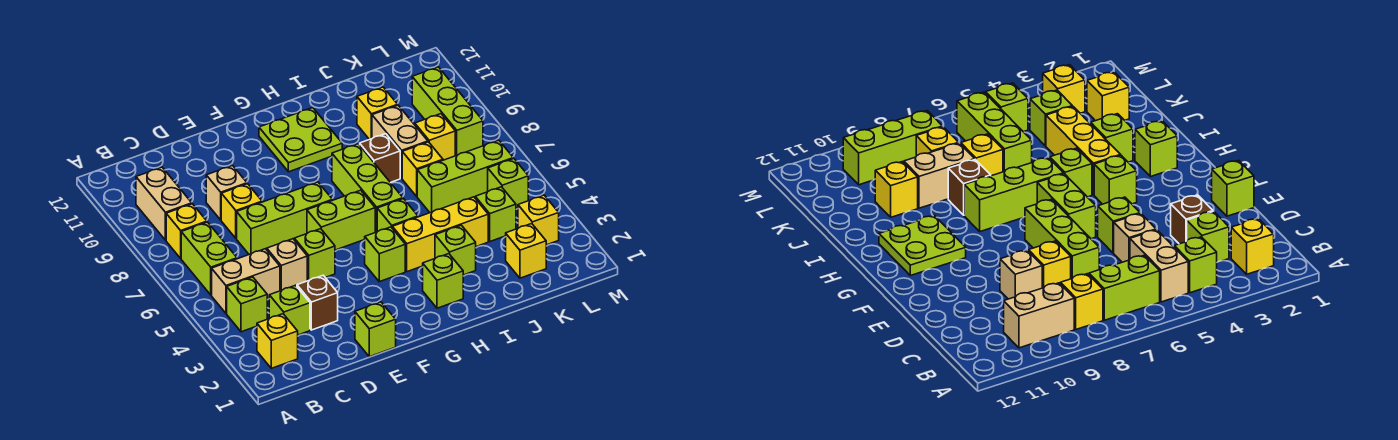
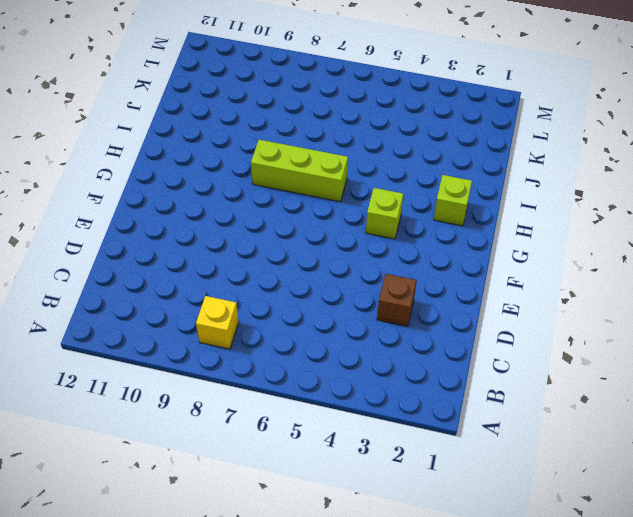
none -> yellow 1x1 brick [257,314,298,368]
none -> lime 1x1 brick [227,277,267,332]
none -> tan 1x2 brick [212,249,280,313]
none -> lime 1x2 brick [181,222,237,295]

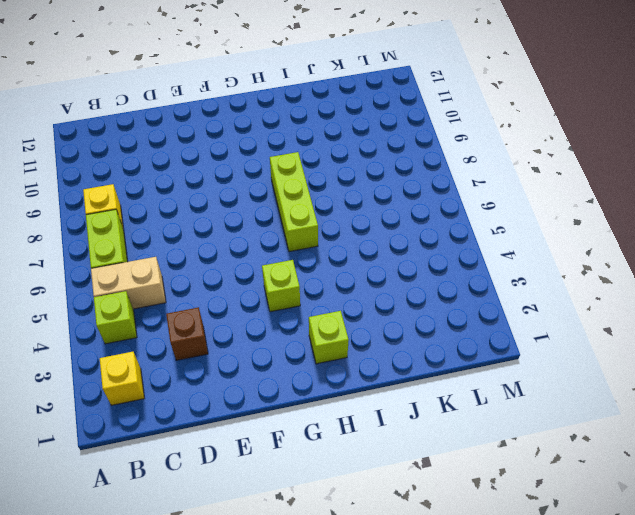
none -> tan 1x2 brick [136,167,192,240]
none -> lime 1x1 brick [269,285,310,335]
none -> tan 1x1 brick [267,239,307,291]
none -> lime 1x3 brick [237,182,332,254]

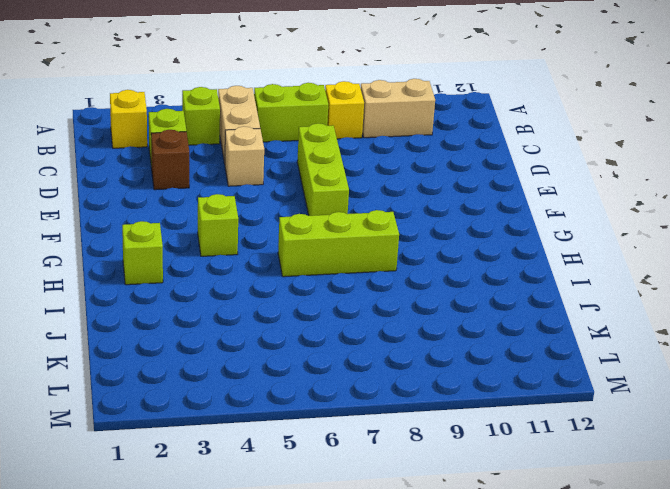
none -> yellow 1x1 brick [221,184,262,238]
none -> tan 1x1 brick [206,166,247,220]
none -> lime 1x1 brick [355,302,396,357]
none -> lime 1x1 brick [294,229,335,281]

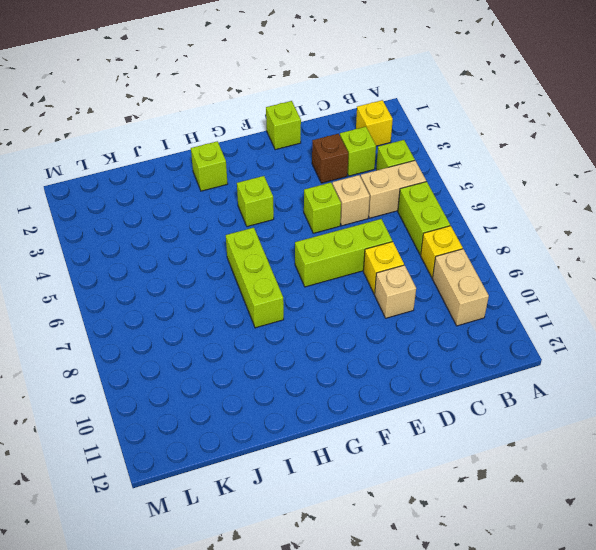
none -> lime 1x2 brick [307,190,375,250]
none -> lime 2x2 plate [259,108,342,172]
none -> yellow 1x3 brick [392,197,488,272]
none -> lime 1x1 brick [377,199,418,232]

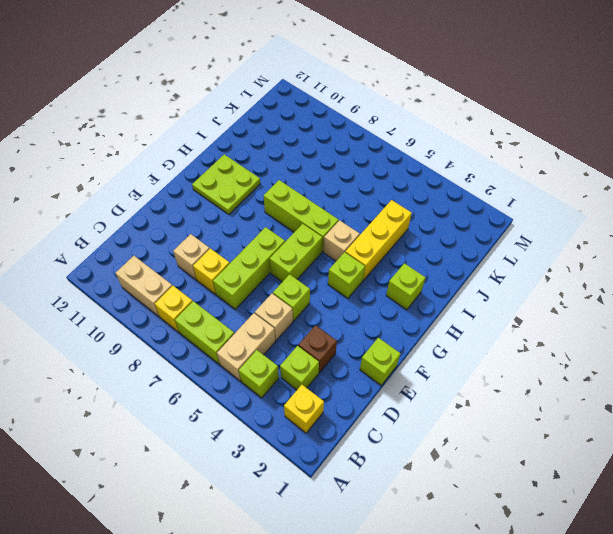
tan 1x1 brick [324,220,360,261] -> lime 1x1 brick [377,199,418,232]
none -> lime 1x1 brick [435,225,476,275]
none -> brown 1x1 brick [360,134,400,183]
none -> lime 1x3 brick [417,140,513,213]
none -> yellow 1x1 brick [402,142,443,196]

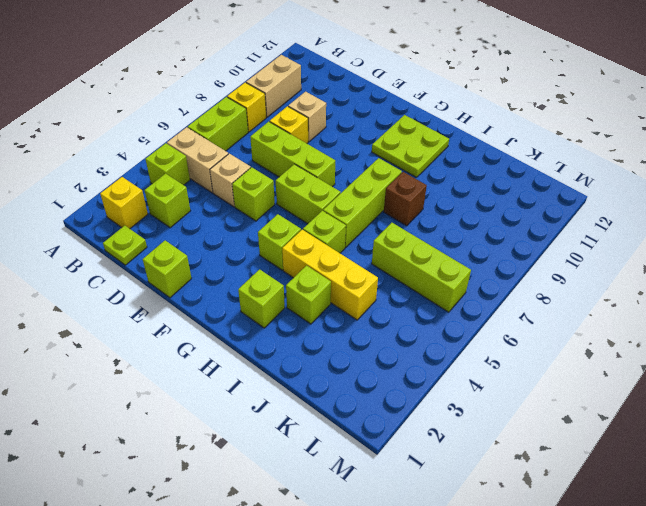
lime 1x1 plate [103,226,147,265] -> none
none -> brown 1x1 brick [297,276,338,330]
none -> yellow 1x1 brick [402,142,443,196]
none -> tan 1x2 brick [372,105,428,178]
none -> yellow 1x1 brick [357,87,398,139]

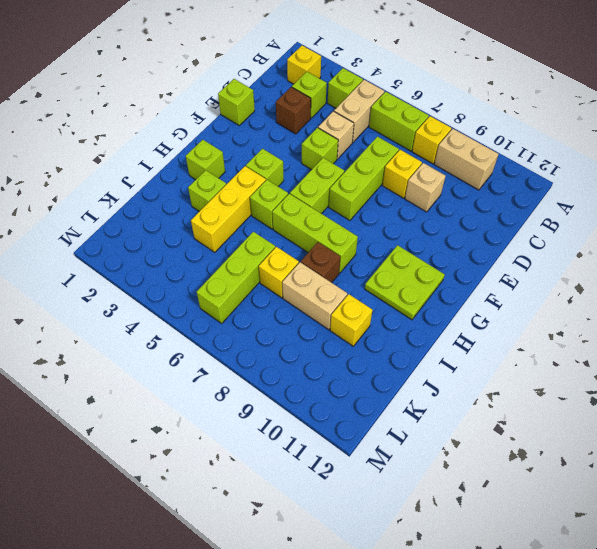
none -> yellow 1x1 brick [506,224,546,278]
none -> lime 1x1 brick [475,187,516,241]
none -> yellow 1x1 brick [415,114,455,160]
none -> yellow 1x1 brick [518,195,559,245]

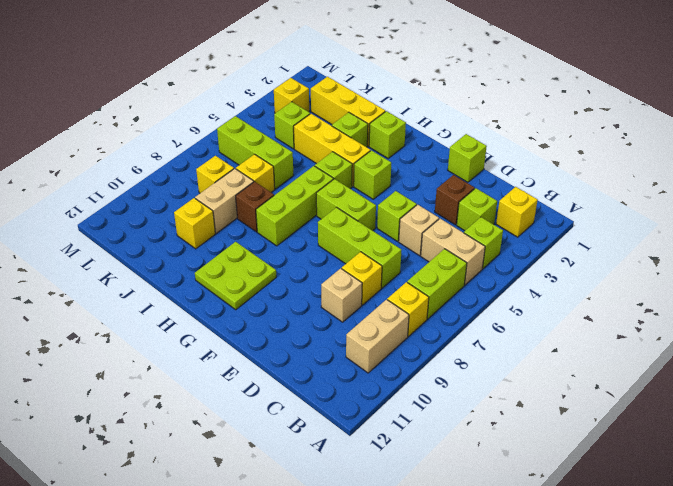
yellow 1x3 brick [311,77,385,146] -> yellow 1x1 brick [506,224,546,278]
none -> lime 1x1 brick [488,159,528,208]
none -> lime 1x3 brick [412,67,483,156]

